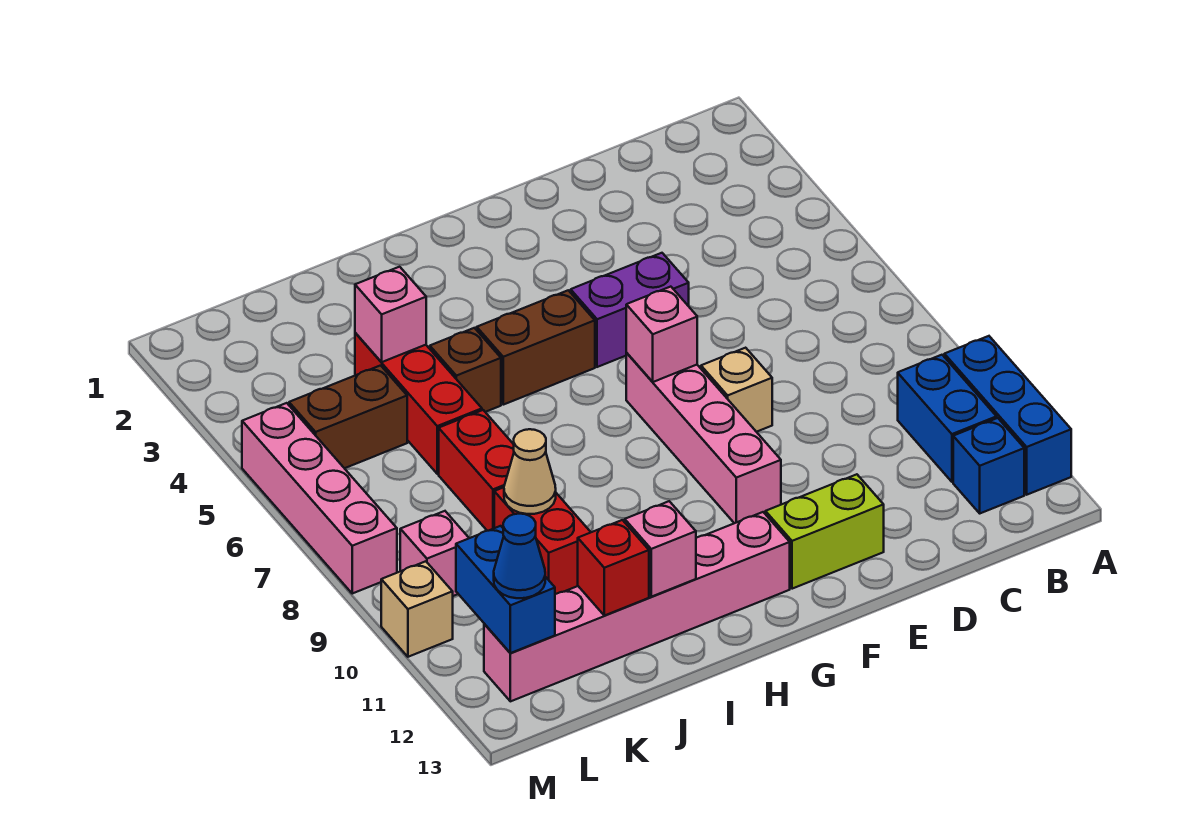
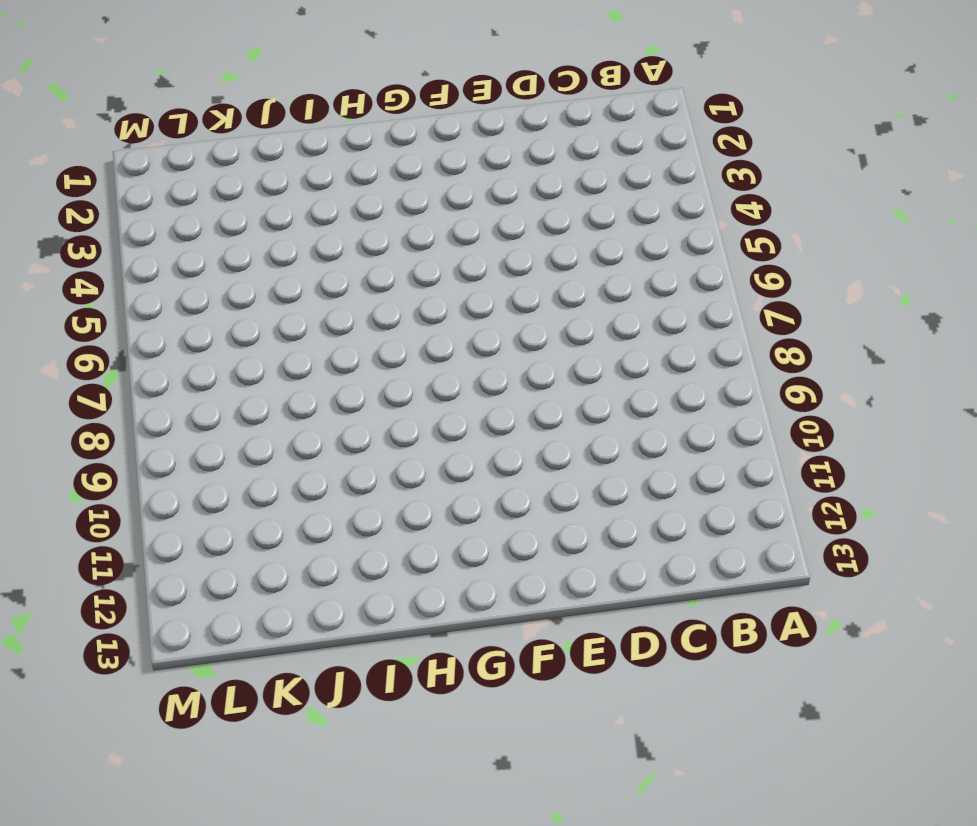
none -> blue 1x3 brick [944,336,1071,495]
none -> blue 1x2 brick [898,355,997,482]
none -> blue 1x1 brick [953,418,1024,513]

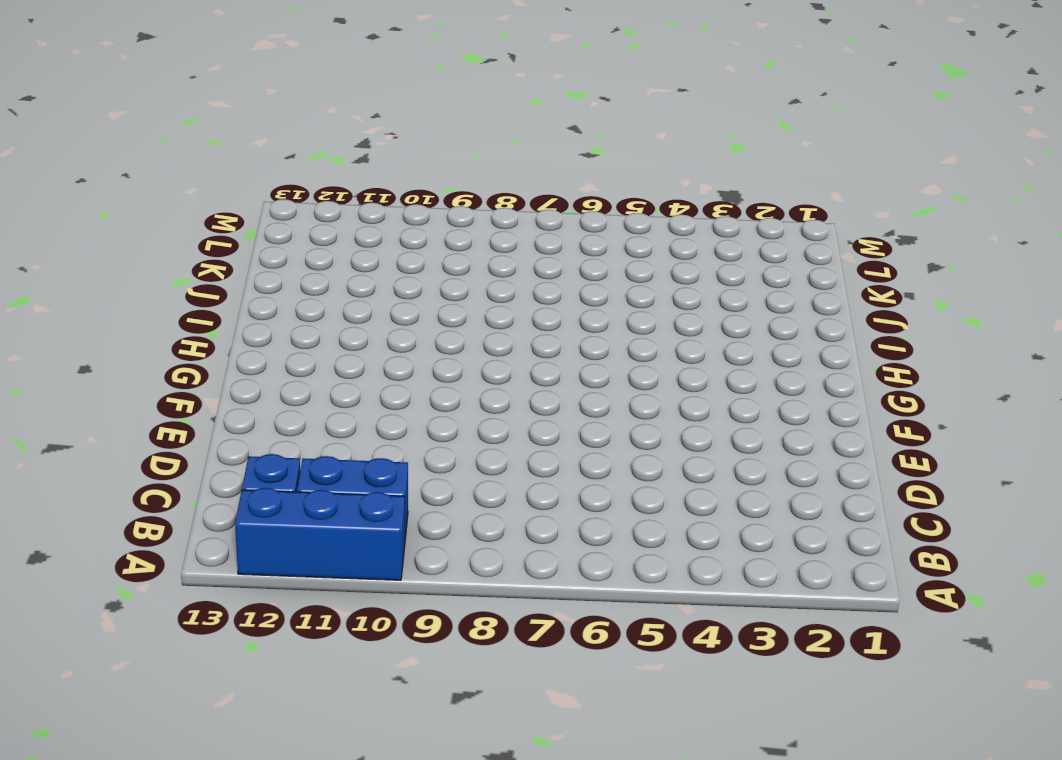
none -> purple 1x2 brick [571,253,689,367]
none -> tan 1x1 brick [701,348,772,432]
none -> lime 1x2 brick [765,474,884,589]

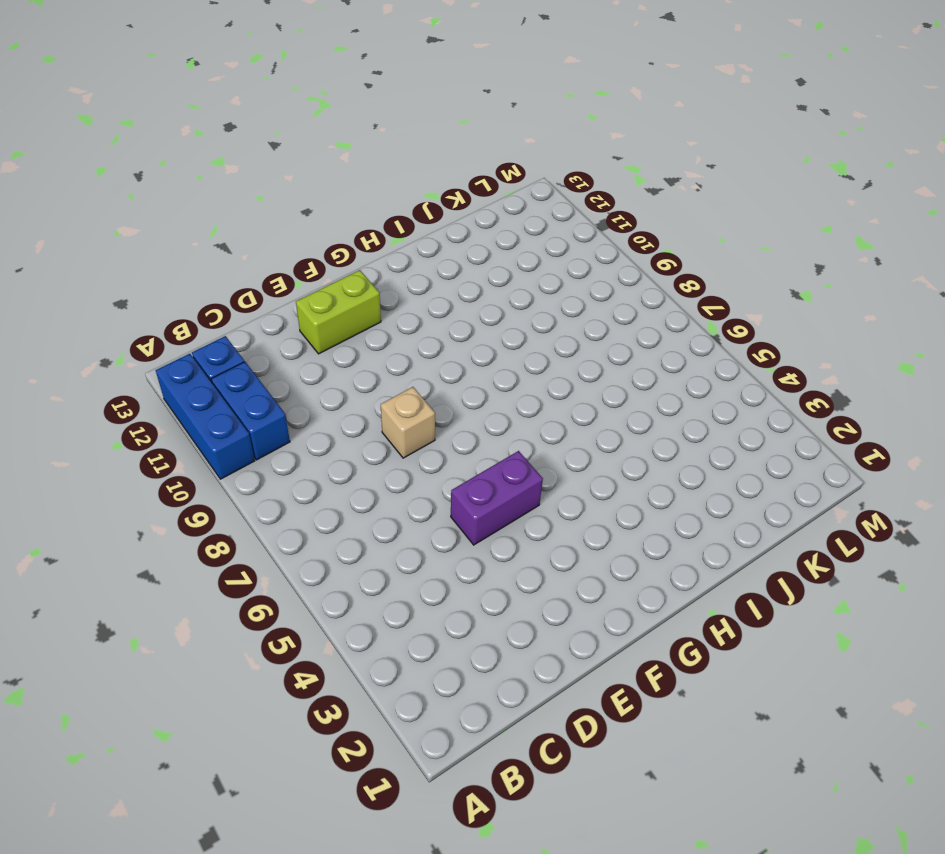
none -> pink 1x4 brick [626,353,781,523]
none -> brown 1x2 brick [477,290,595,405]
none -> pink 1x6 brick [484,512,790,701]

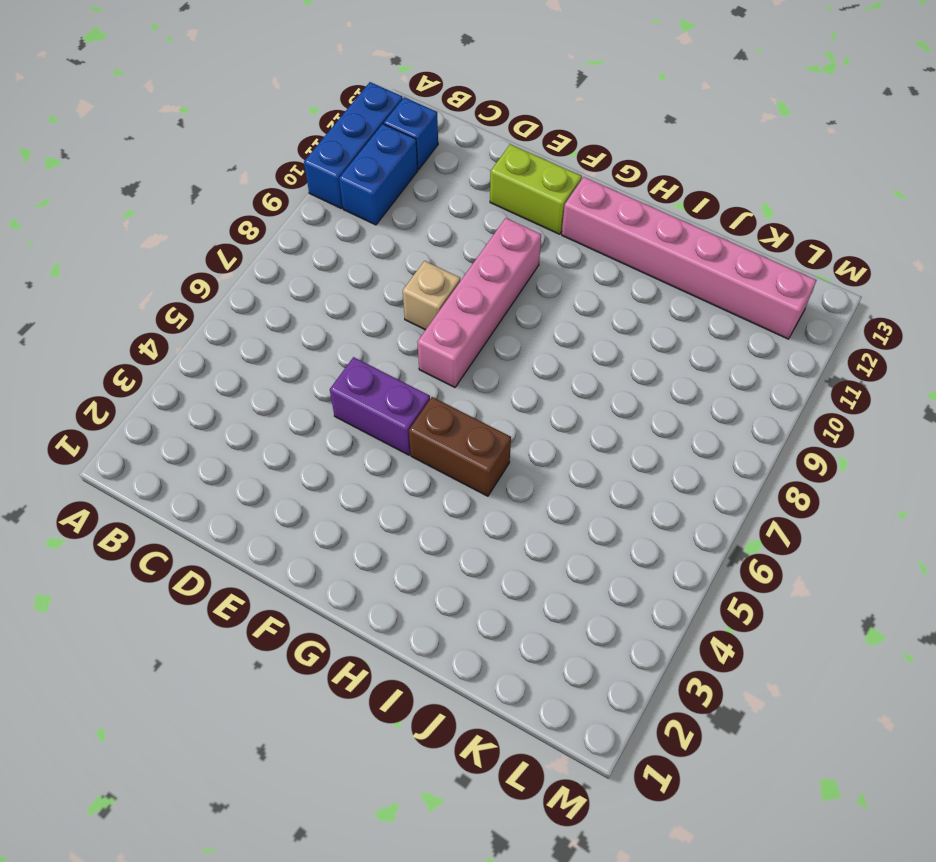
none -> brown 1x1 brick [430,328,501,412]
none -> red 1x3 brick [355,333,482,474]
none -> red 1x2 brick [439,410,514,531]

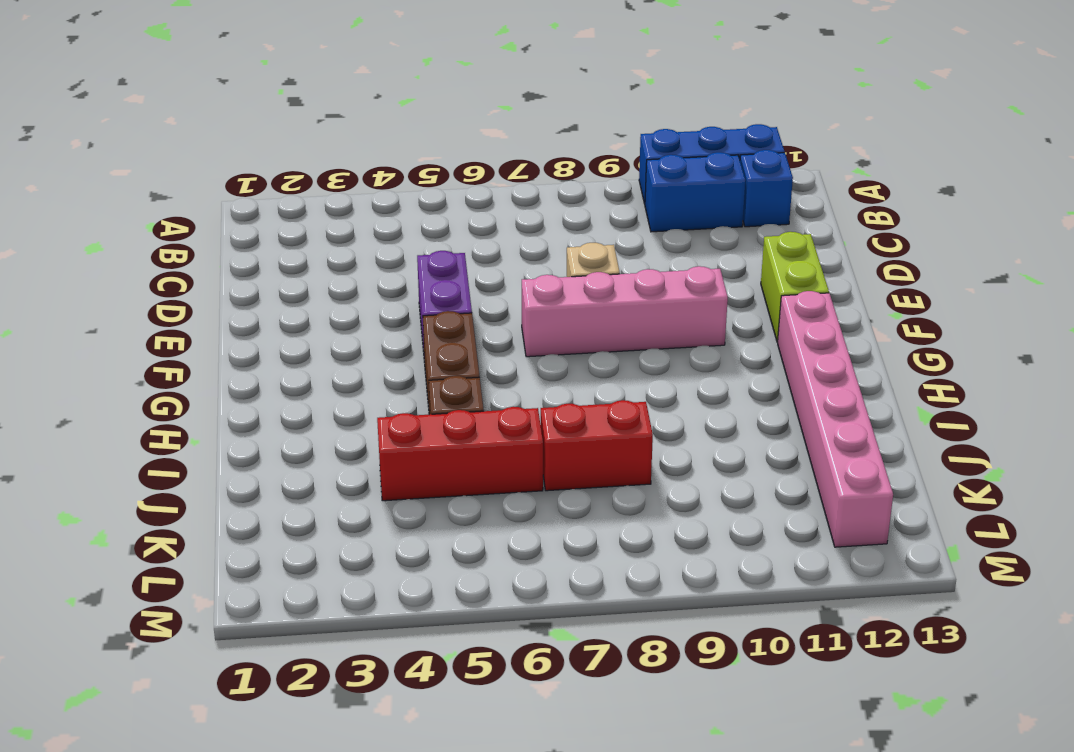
none -> red 1x2 brick [494,487,591,594]
none -> brown 1x2 brick [289,366,407,468]
none -> pink 1x1 brick [400,511,469,596]

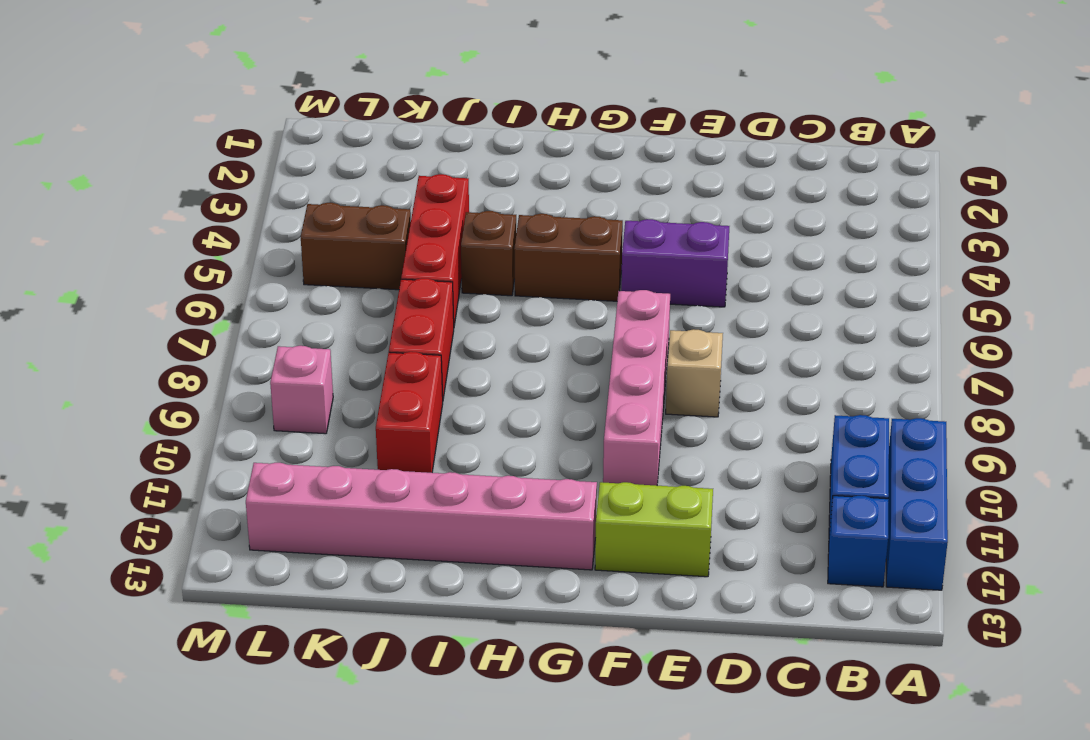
none -> pink 1x4 brick [242,403,397,593]
none -> tan 1x1 brick [381,561,453,657]
none -> pink 1x1 brick [626,287,697,382]

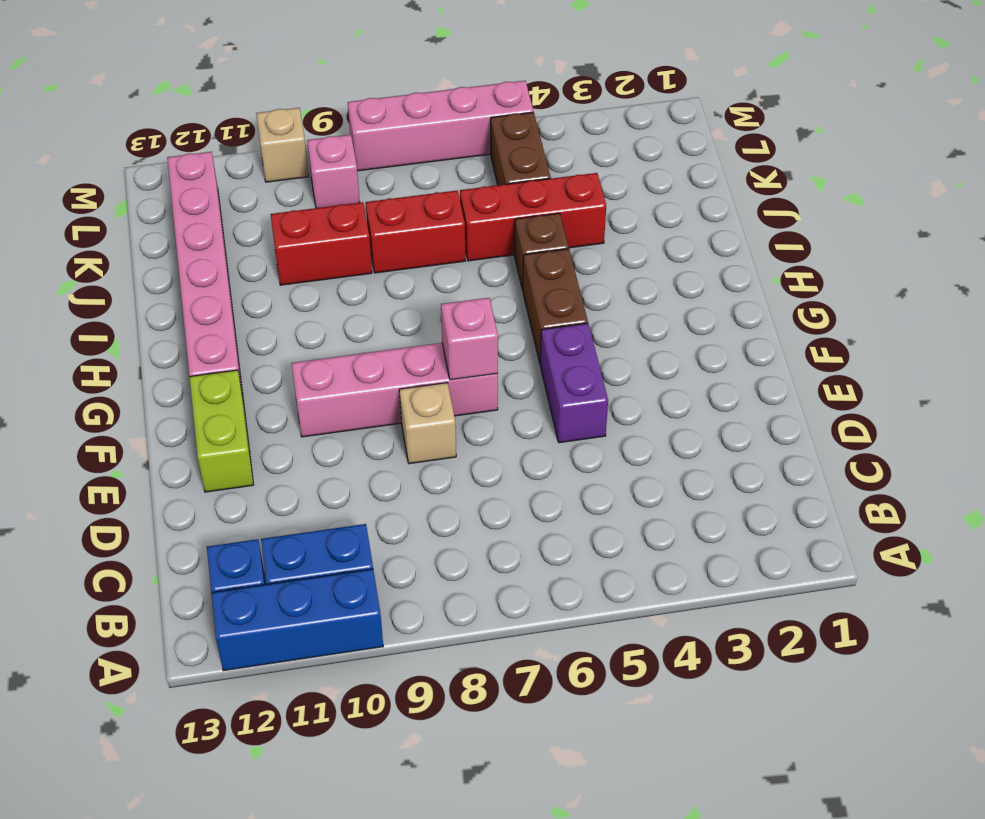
none -> pink 1x1 brick [625,501,696,597]
none -> pink 1x1 brick [355,267,426,362]
none -> tan 1x1 cone [504,429,556,514]

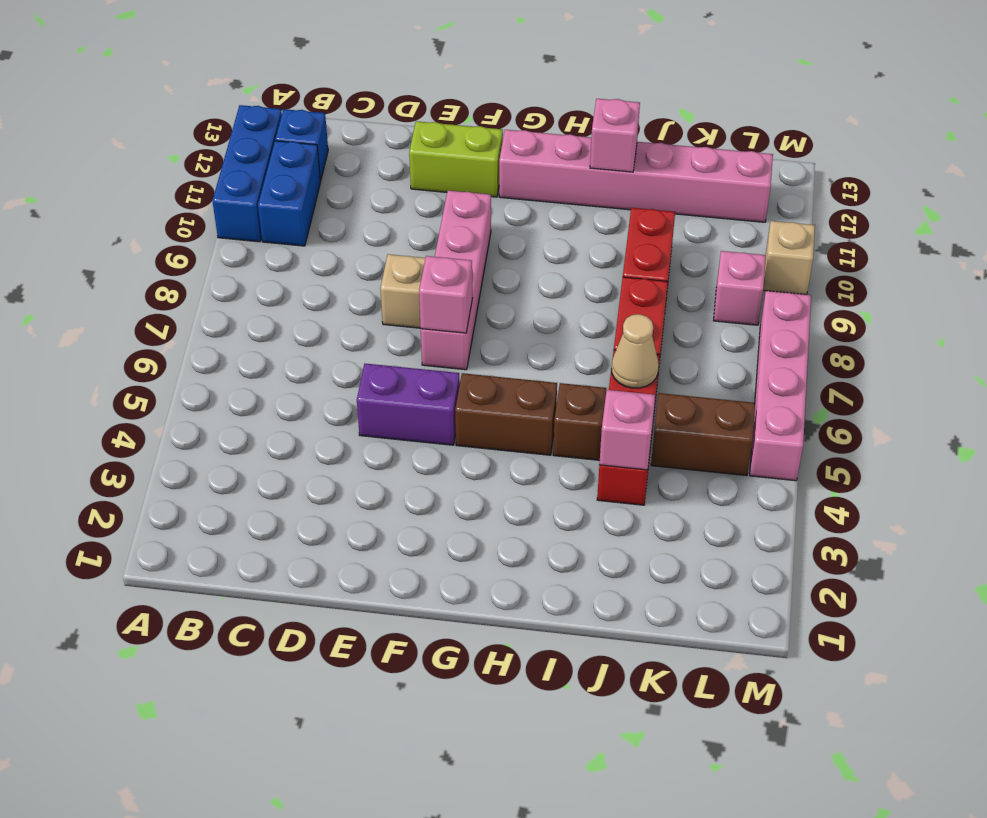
tan 1x1 cone [611,314,659,388] -> tan 1x1 cone moved to [504,429,556,514]
none -> red 1x1 brick [578,520,649,616]
none -> blue 1x2 brick [456,526,555,653]
none -> blue 1x1 cone [494,514,545,598]

